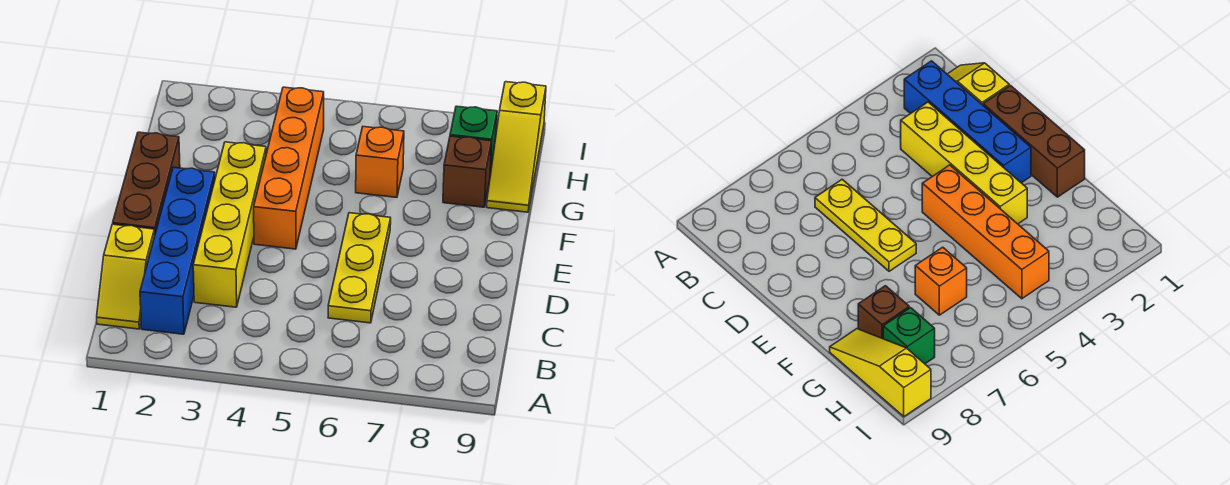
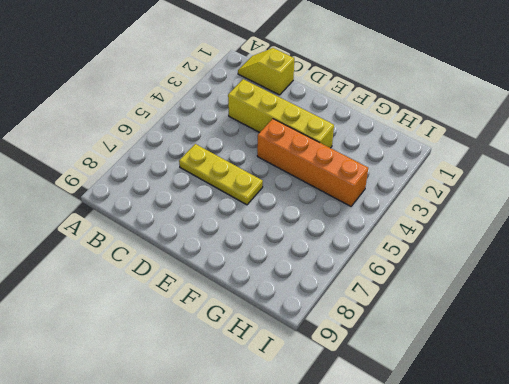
none -> blue 1x4 brick [140,167,215,334]
none -> brown 1x3 brick [113,132,180,233]

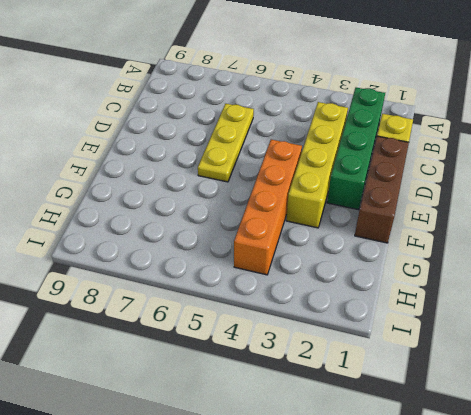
green 1x4 brick [327,88,385,210] -> blue 1x4 brick [140,167,215,334]
none -> orange 1x1 brick [356,127,404,197]
none -> brown 1x1 brick [443,136,492,207]

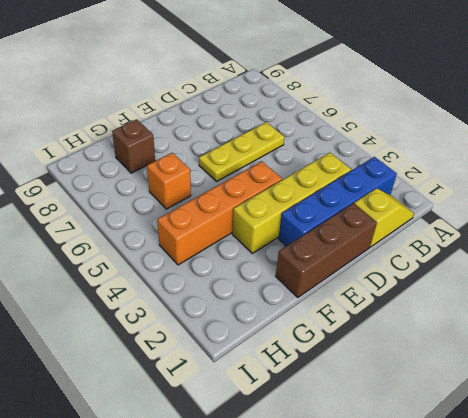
none -> yellow 1x3 slope [487,82,546,212]
none -> green 1x1 brick [450,106,497,175]

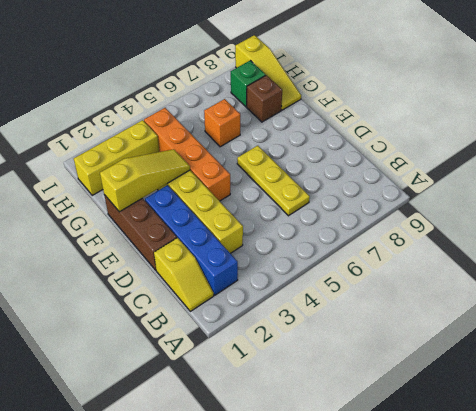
yellow 1x3 slope [100,149,190,212] -> none
yellow 1x3 brick [74,120,159,195] -> none

